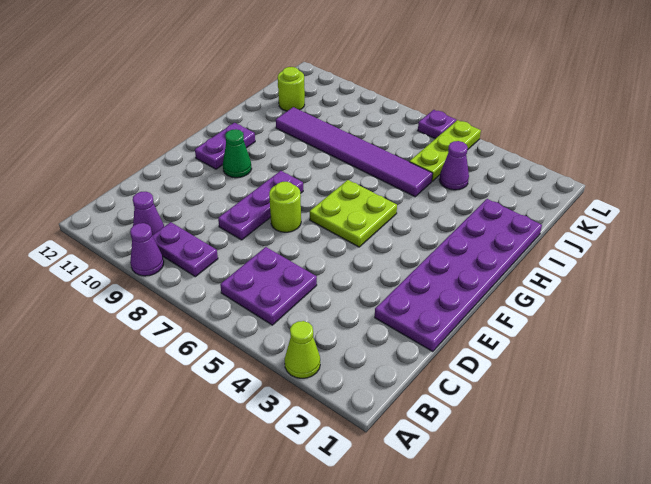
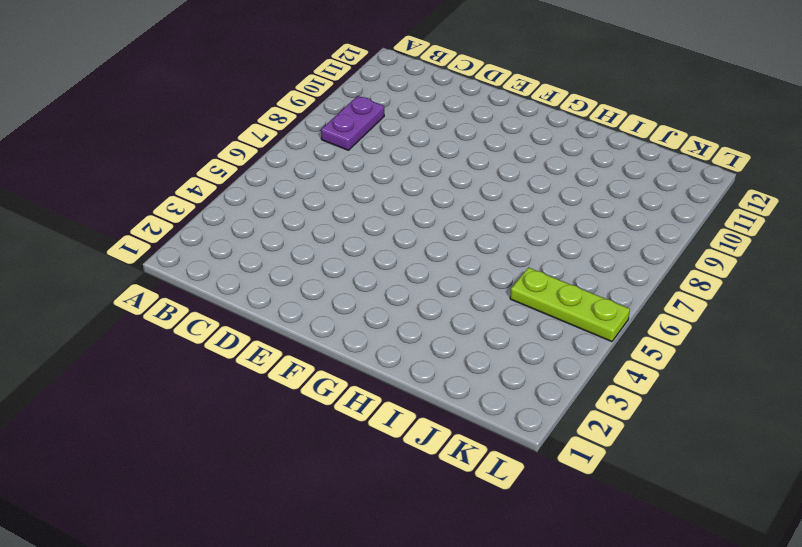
none -> lime 1x1 cone [285,321,320,378]
none -> purple 1x1 cone [130,223,164,276]
none -> purple 2x2 plate [220,247,317,325]

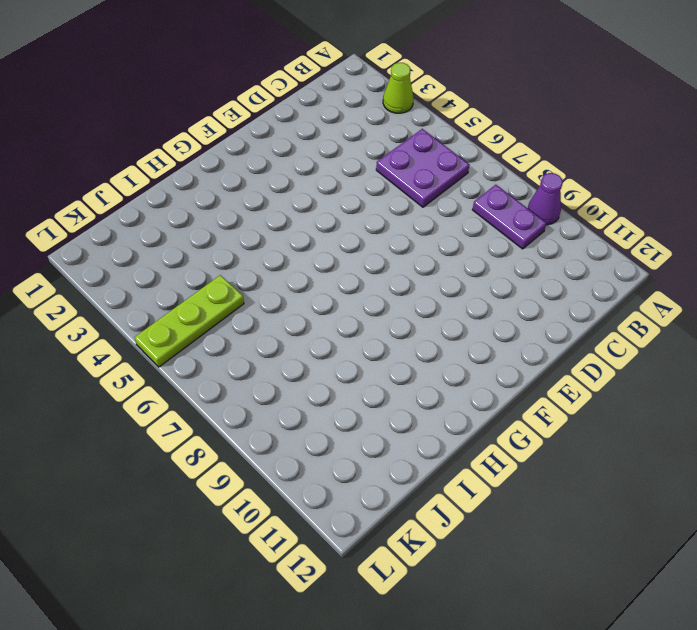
none -> purple 1x1 cone [133,192,164,235]
none -> purple 2x6 plate [375,199,542,352]
none -> purple 1x3 plate [218,171,303,240]

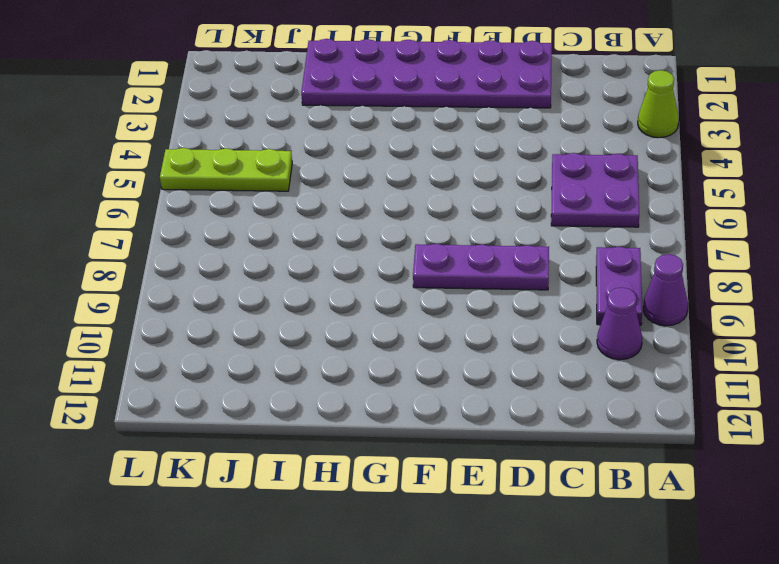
none -> lime 1x1 round brick [269,182,301,232]
none -> lime 2x2 plate [309,180,397,247]
none -> green 1x1 cone [223,129,252,178]

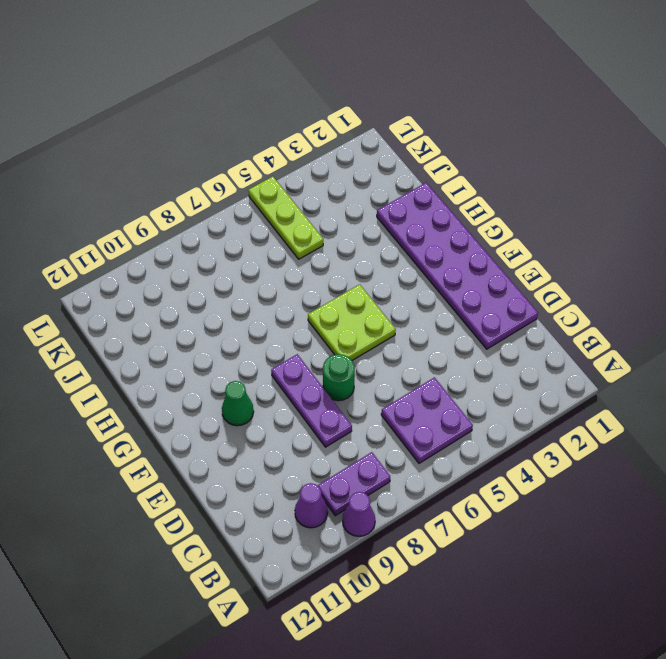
green 1x1 round brick [323,354,355,401] -> lime 1x1 round brick [269,182,301,232]
none -> lime 1x1 cone [285,321,320,378]
none -> purple 1x2 plate [195,123,255,169]
none -> purple 1x6 tile [276,107,433,197]

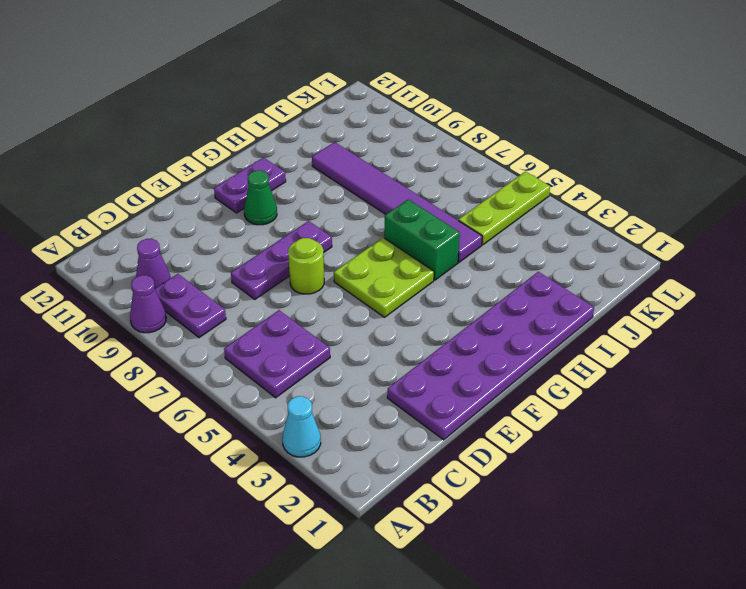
cyan 1x1 cone [282,396,321,457] -> lime 1x1 cone [285,321,320,378]
green 1x2 brick [384,199,460,280] -> none
none -> purple 1x1 cone [439,141,469,190]
none -> lime 1x1 round brick [278,67,305,111]
none -> purple 1x1 plate [418,110,456,139]

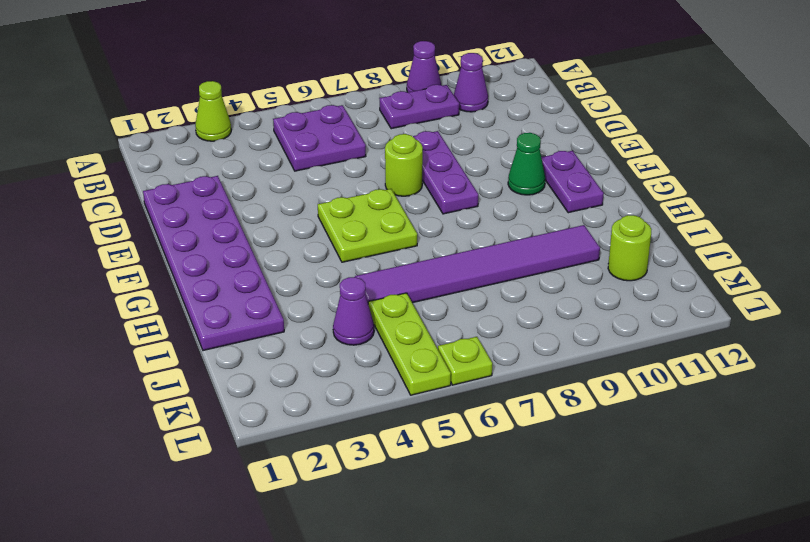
lime 1x1 plate [438,337,492,385] -> purple 1x1 plate [418,110,456,139]

